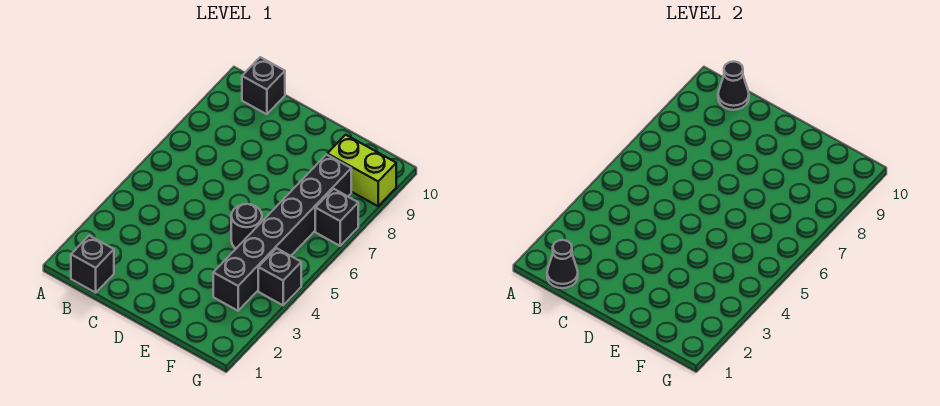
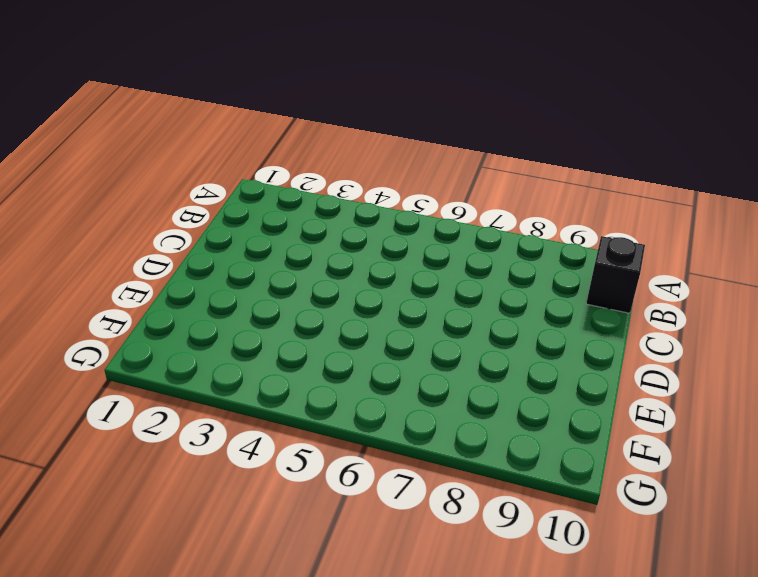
none -> black 1x1 brick [71,236,114,293]
none -> black 1x1 round brick [231,204,262,248]

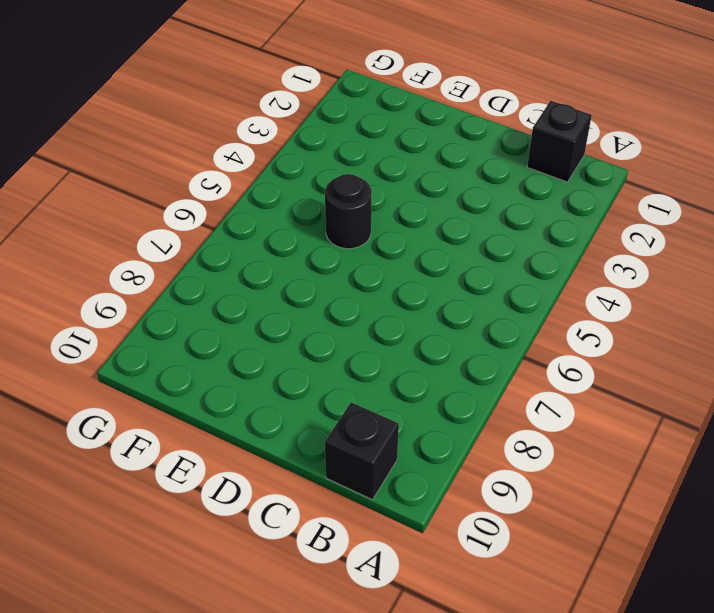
none -> black 1x6 brick [213,155,351,311]
none -> lime 1x2 brick [327,135,396,206]

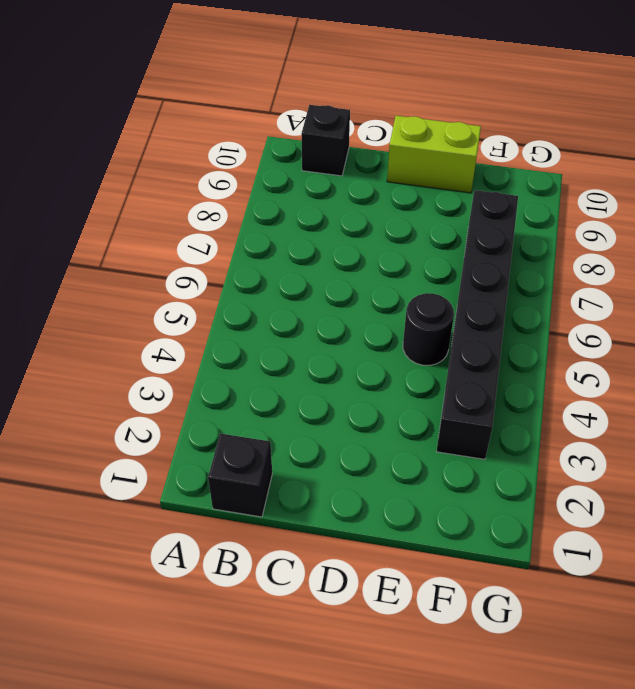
lime 1x2 brick [387,116,481,193] -> lime 1x2 brick moved to [327,135,396,206]
none -> black 1x1 brick [258,248,301,305]
none -> black 1x1 brick [315,189,358,246]

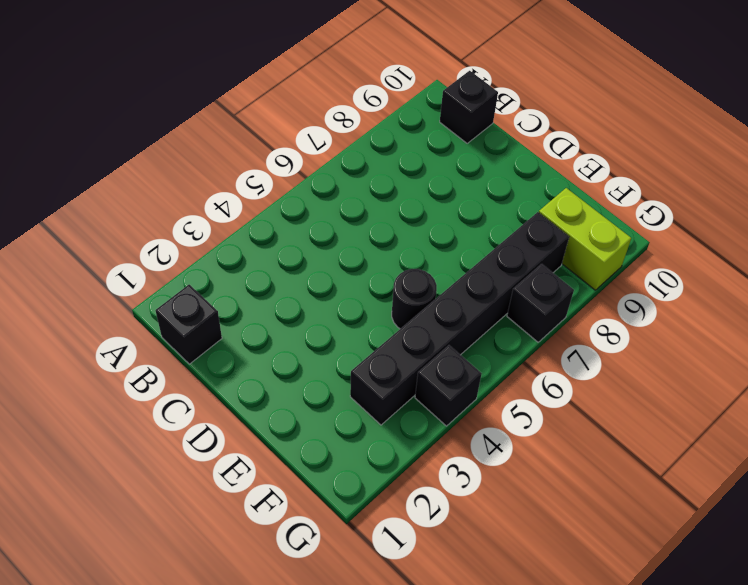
none -> black 1x1 cone [547,240,578,288]
none -> black 1x1 cone [718,62,749,110]

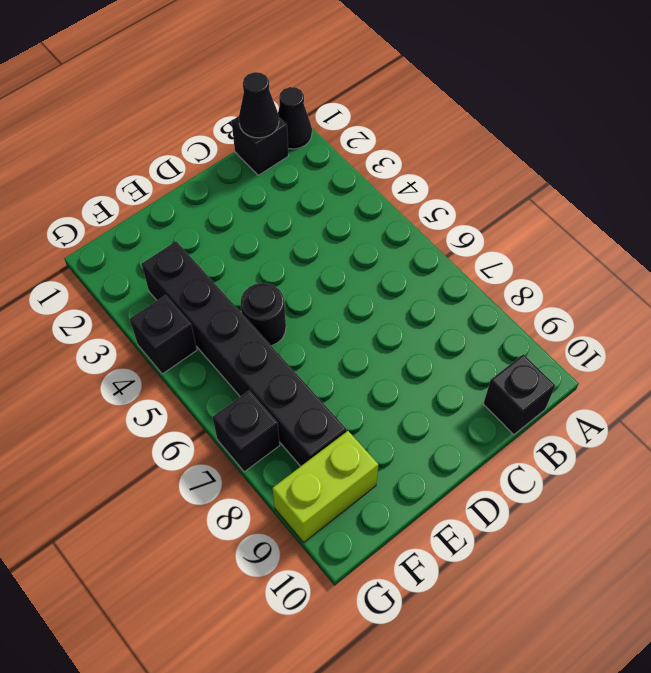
black 1x1 cone [278,87,312,149] -> black 1x1 cone moved to [718,62,749,110]

